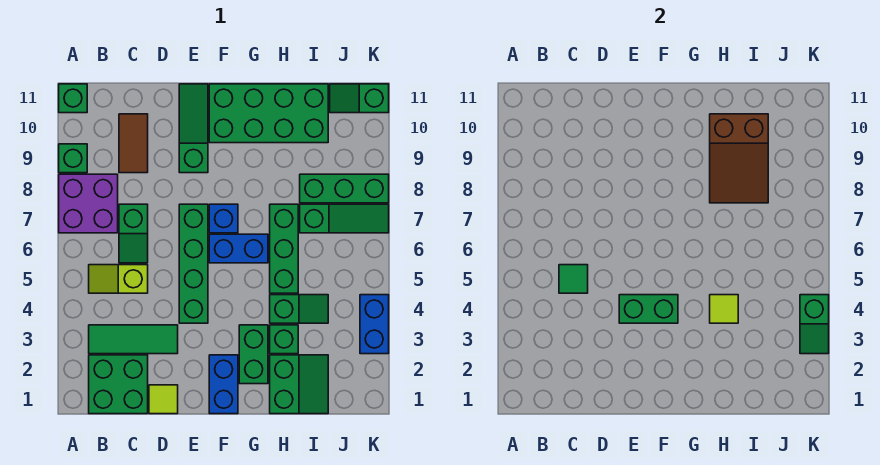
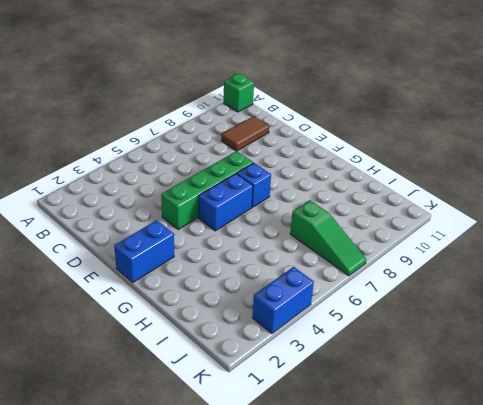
blue 1x2 brick [199,174,253,231] -> blue 1x2 brick turned to [209,234,268,263]
none -> purple 2x2 brick [59,174,118,233]
none -> green 1x1 brick [59,144,87,173]
none -> green 2x2 brick [89,355,148,414]

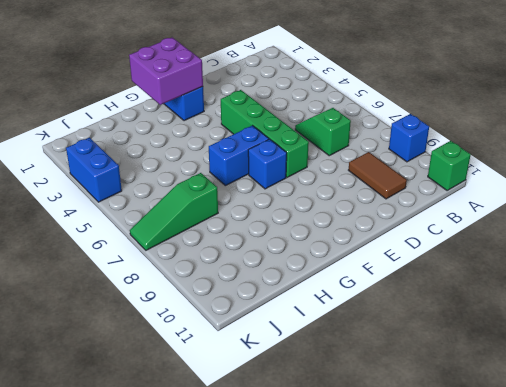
blue 1x1 brick [389,114,429,162] -> green 1x1 brick [59,144,87,173]
purple 2x2 brick [129,37,203,105] -> purple 2x2 brick moved to [59,174,118,233]
none -> green 2x2 brick [89,355,148,414]
none -> green 1x3 tile [89,325,178,354]
none -> lime 1x2 slope [89,265,148,293]

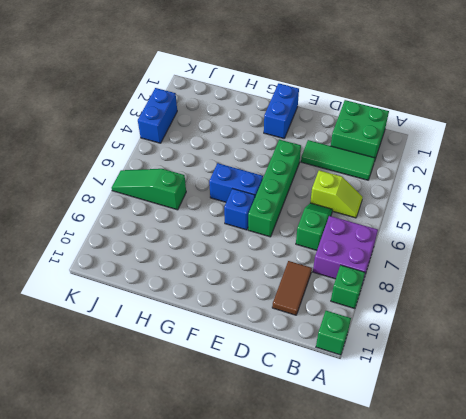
none -> lime 1x1 tile [149,385,178,414]
none -> green 1x3 slope [179,84,208,173]
none -> green 2x4 brick [209,84,328,143]

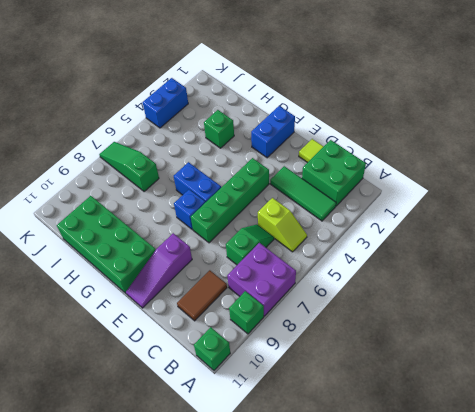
purple 1x3 slope [126,233,192,308] -> green 1x3 slope [179,84,208,173]
none -> green 1x2 brick [239,325,268,384]
none -> green 2x2 slope [270,355,328,414]
none -> green 1x2 slope [270,295,328,323]

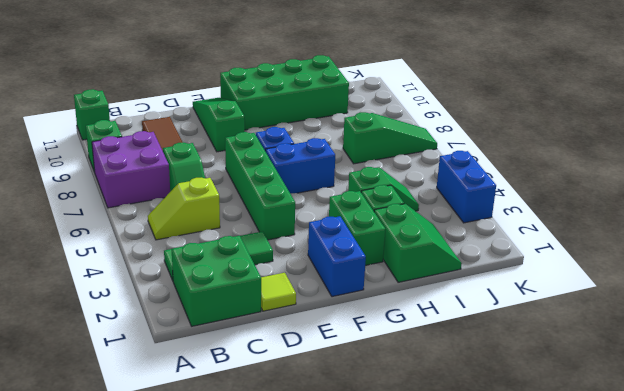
none -> green 1x3 brick [270,204,298,293]
none -> green 1x3 brick [300,174,389,203]
none -> green 1x2 slope [330,84,389,113]

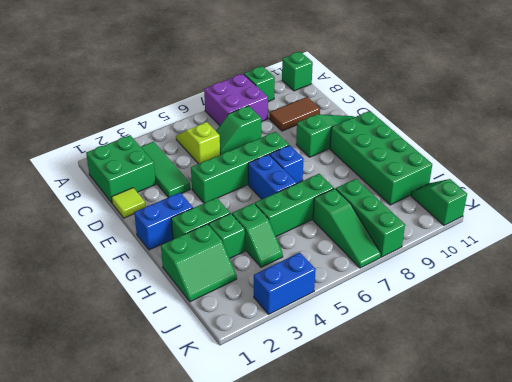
none -> green 1x1 tile [559,265,588,293]
none -> green 1x2 brick [619,295,678,323]
none -> lime 1x1 tile [710,295,738,323]

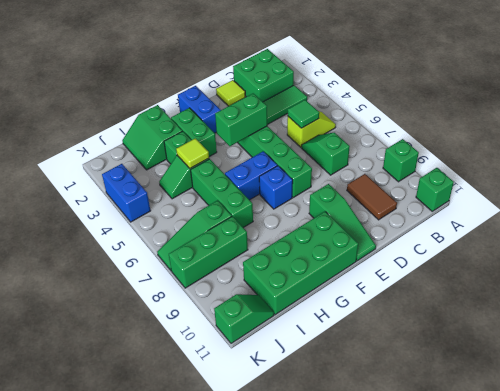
none -> purple 2x2 brick [59,174,118,233]
none -> brown 2x3 slope [710,114,768,203]
none -> green 1x2 slope [800,295,829,354]

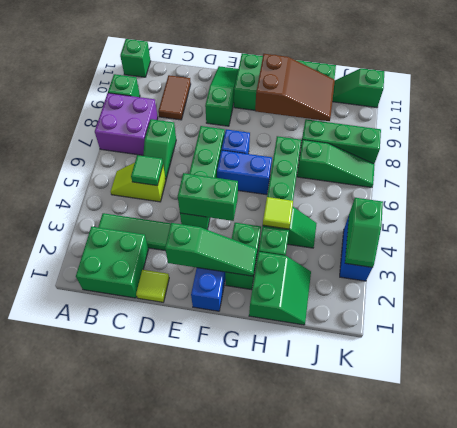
green 1x3 slope [165,223,257,276] -> none
brown 2x3 slope [255,54,335,121] -> brown 2x3 slope turned to [710,114,768,203]

